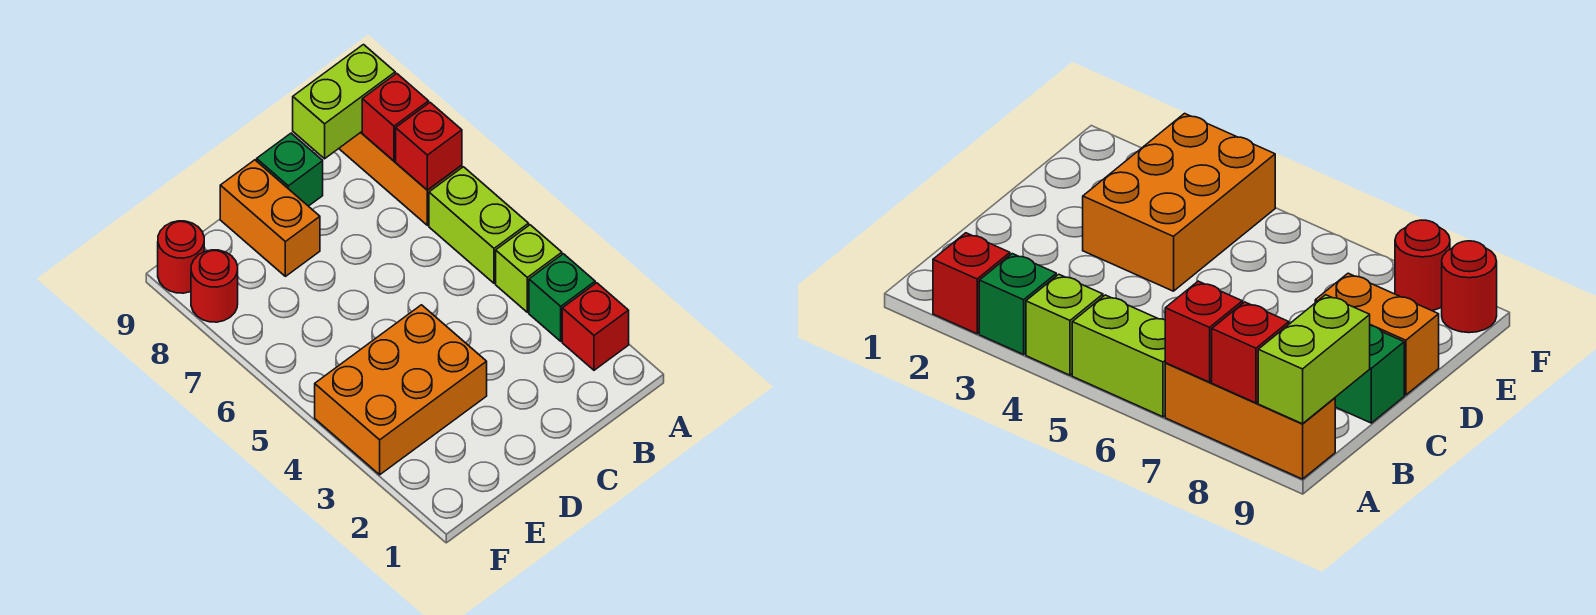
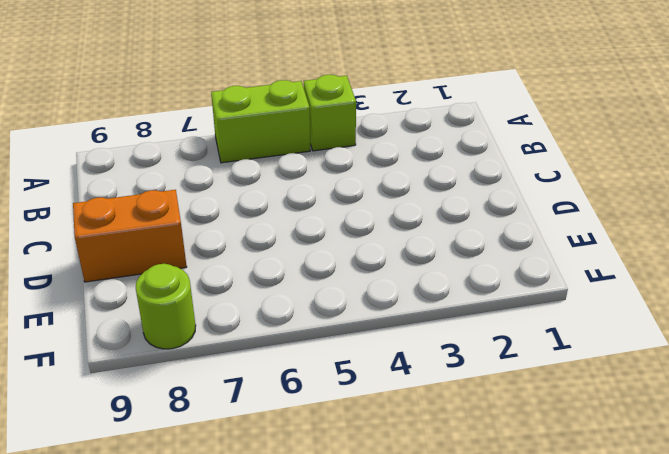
lime 1x1 round brick [136,264,196,349] -> red 1x1 round brick [191,250,238,322]
none -> red 1x1 brick [562,283,629,370]
none -> green 1x1 brick [529,254,595,341]
none -> orange 1x3 brick [339,132,462,225]

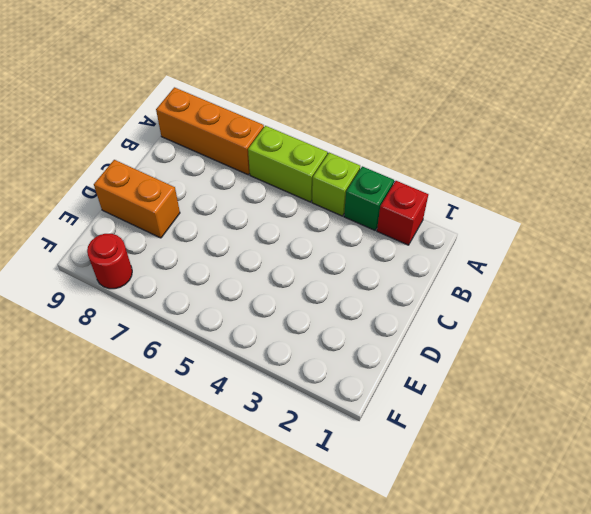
none -> green 1x1 brick [257,133,323,206]
none -> orange 2x3 brick [315,305,487,475]
none -> red 1x1 round brick [158,221,204,293]

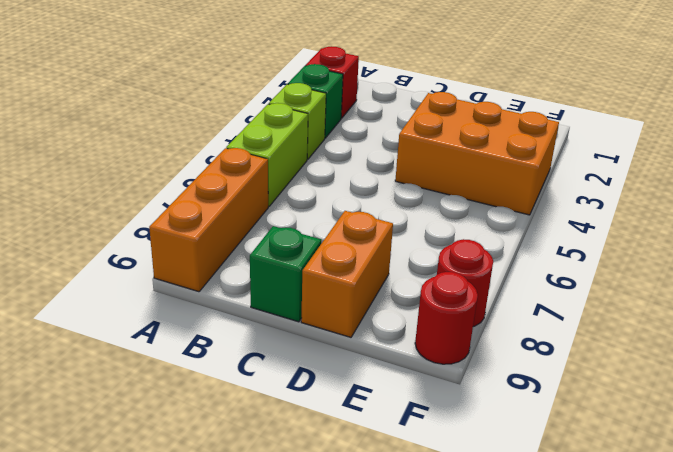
none -> red 1x1 brick [396,103,462,190]
none -> red 1x1 brick [362,73,429,161]
none -> lime 1x2 brick [293,45,395,159]

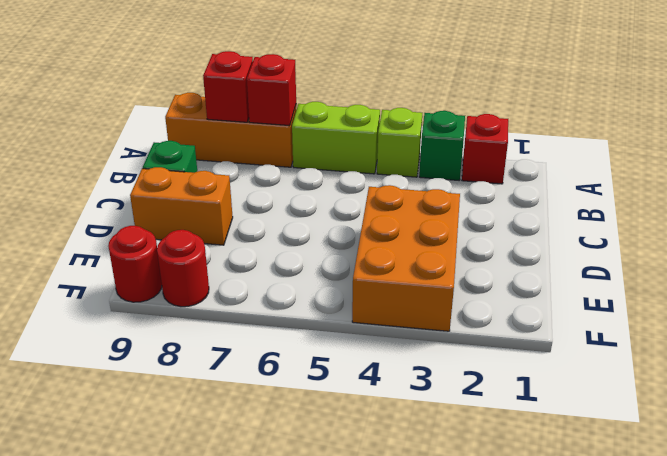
none -> lime 1x2 brick [293,45,395,159]

